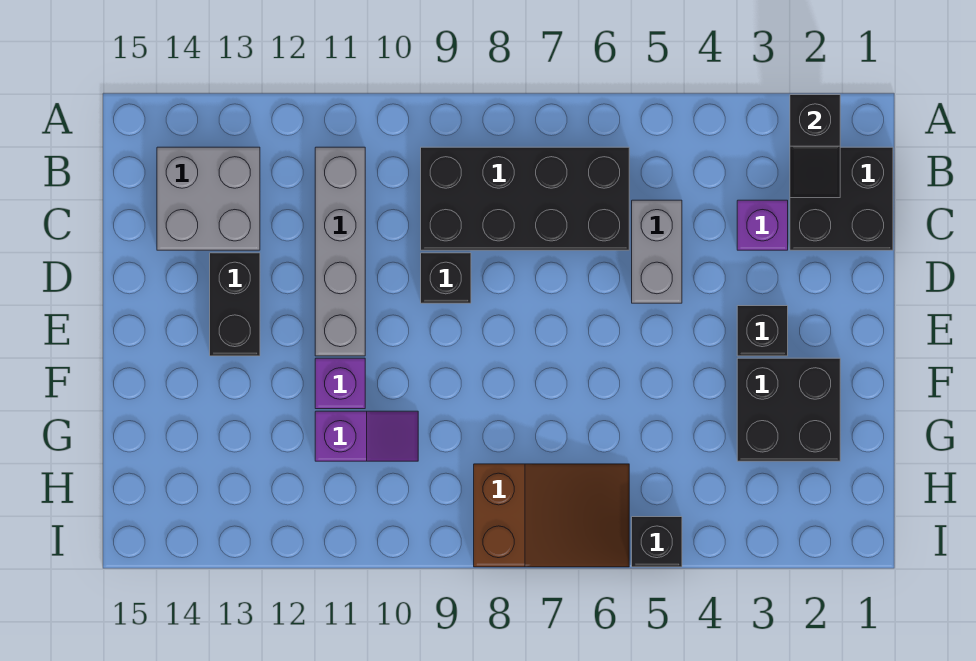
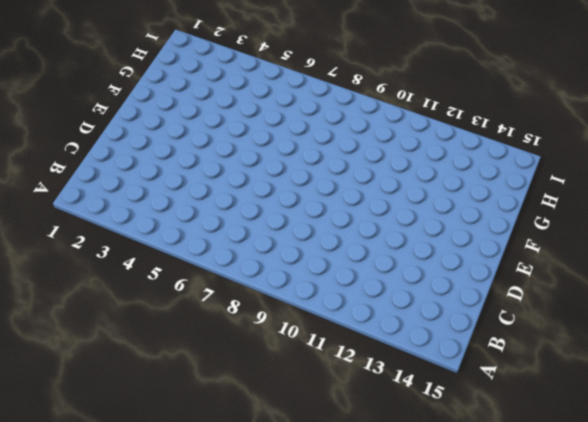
none -> black 2x2 brick [790,147,893,250]
none -> black 2x4 brick [421,147,629,250]
none -> grey 1x4 brick [315,147,365,356]

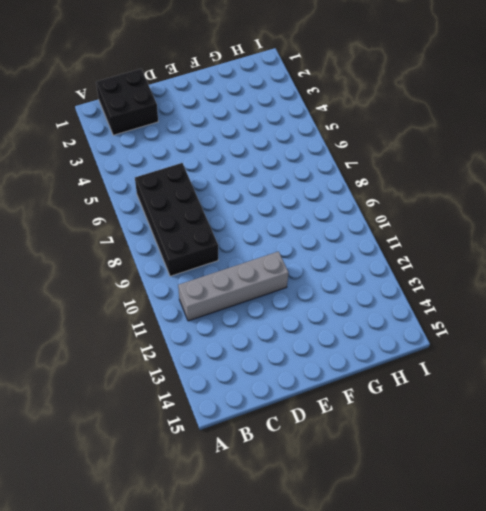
none -> grey 2x2 brick [157,147,260,250]
none -> purple 1x1 brick [737,200,788,250]
none -> grey 1x2 brick [632,200,682,303]

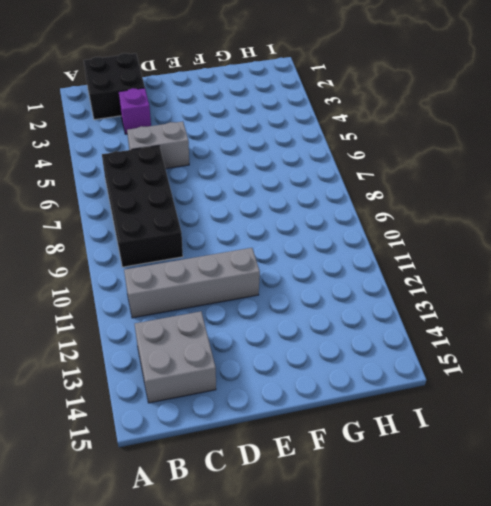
none -> black 1x1 brick [421,253,471,303]
none -> black 1x2 brick [210,253,260,356]
none -> black 1x1 brick [737,306,788,356]

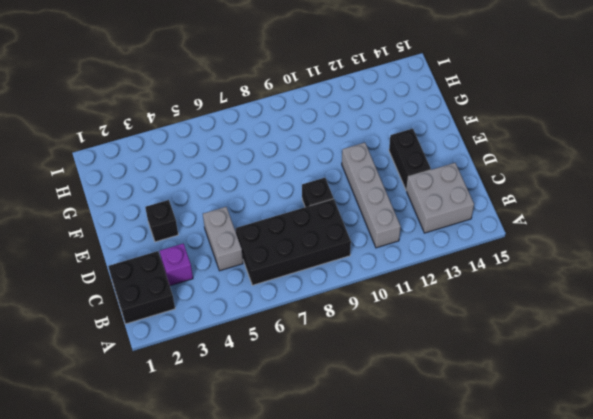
none -> black 2x2 brick [737,358,840,461]
none -> purple 1x1 brick [315,358,365,409]
none -> purple 1x2 slope [315,411,418,461]

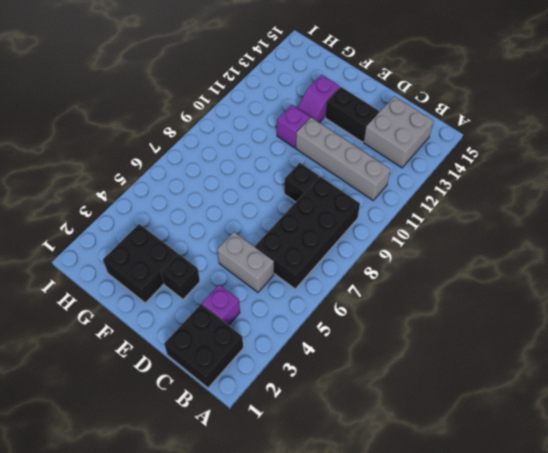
purple 1x2 slope [297,75,340,123] -> purple 1x2 slope moved to [315,411,418,461]
none -> brown 2x3 slope [474,464,629,567]
none -> black 1x1 brick [632,517,682,567]
none -> black 1x2 slope [790,95,840,198]

